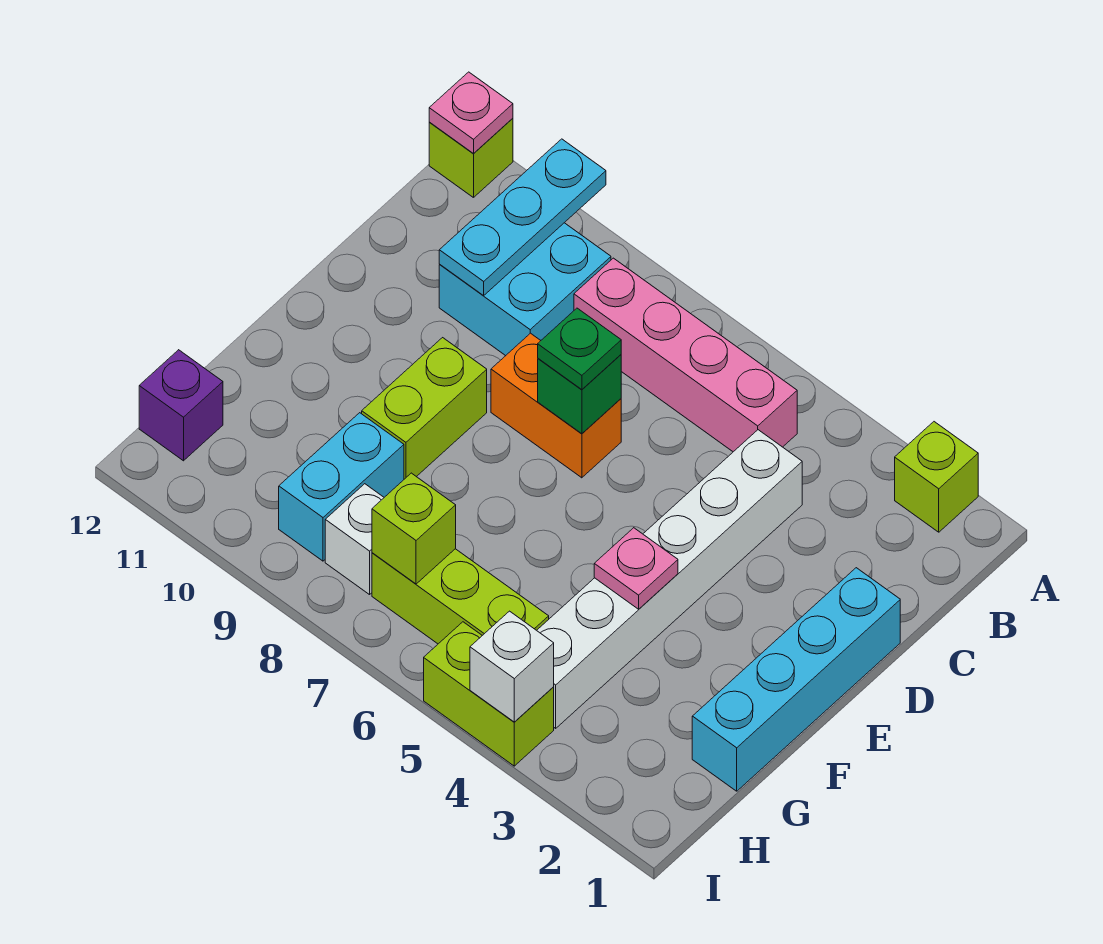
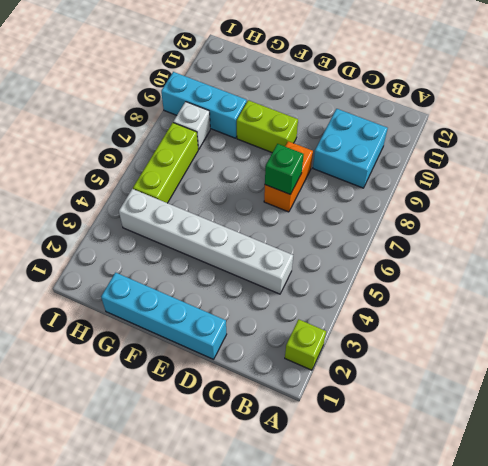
cyan 1x3 brick [161,72,247,138] -> cyan 1x2 brick [279,413,404,561]
none -> lime 1x1 brick [429,118,513,198]
none -> pink 1x4 brick [574,258,797,452]
none -> purple 1x1 brick [139,350,223,461]

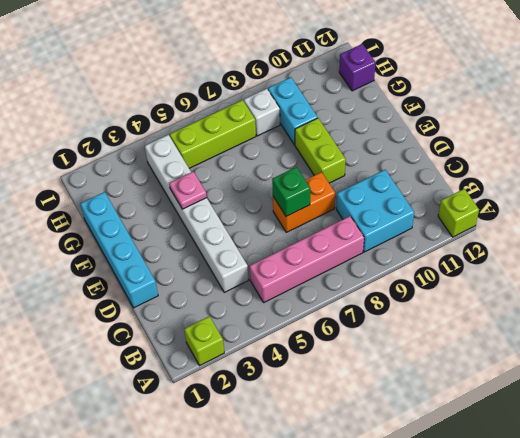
none -> lime 1x2 brick [424,622,554,766]
none -> cyan 1x3 plate [439,139,606,295]
none -> pink 1x1 plate [429,72,513,153]

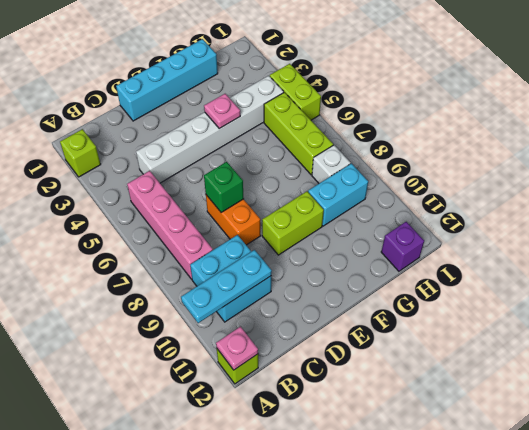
none -> lime 1x1 brick [372,473,456,584]
none -> white 1x1 brick [470,611,554,722]
none -> green 1x1 plate [538,308,621,390]

